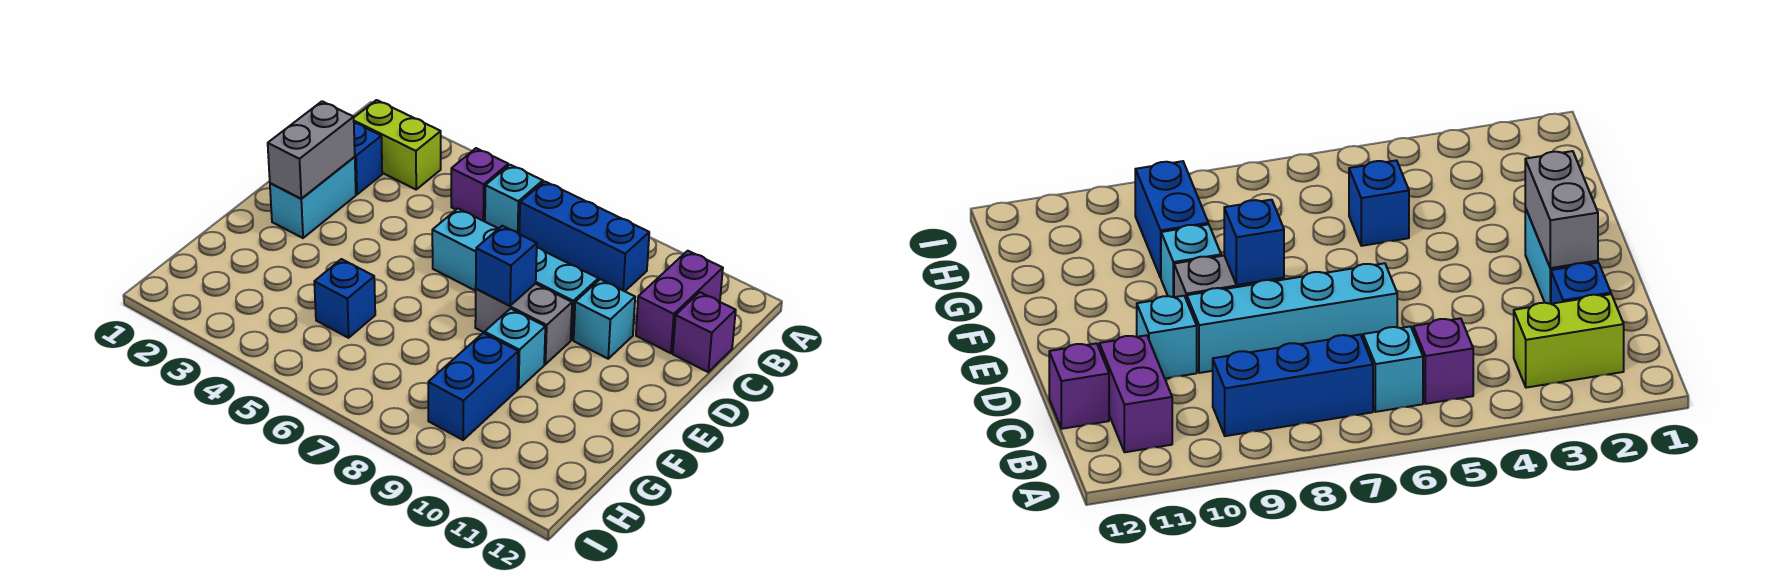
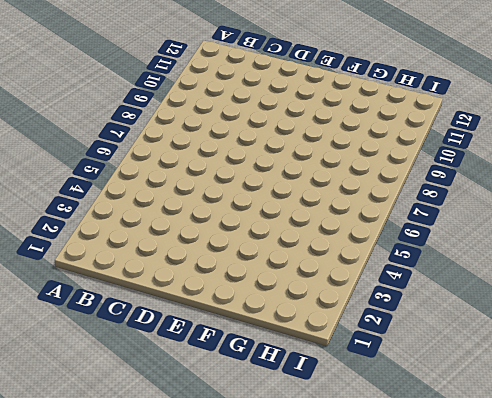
none -> lime 1x2 brick [354,100,441,189]
none -> purple 1x1 brick [451,148,508,222]
none -> cyan 1x1 brick [485,165,543,234]

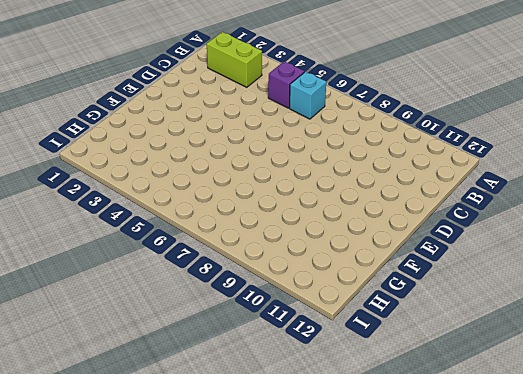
none -> blue 1x3 brick [519,181,649,291]
none -> purple 1x2 brick [636,251,723,353]
none -> blue 1x1 brick [354,122,382,194]

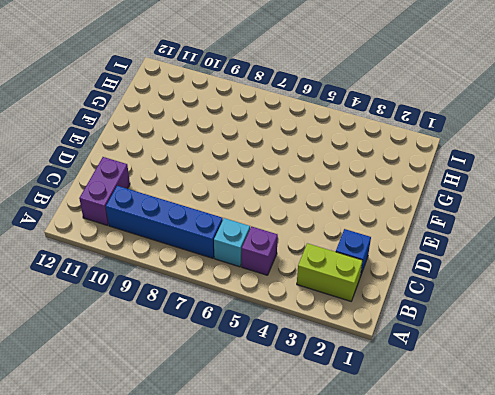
blue 1x4 brick [106,186,223,258] -> blue 1x3 brick [519,181,649,291]
none -> purple 1x1 brick [673,292,736,372]
none -> cyan 1x2 brick [270,157,356,238]
none -> cyan 1x4 brick [432,209,598,340]

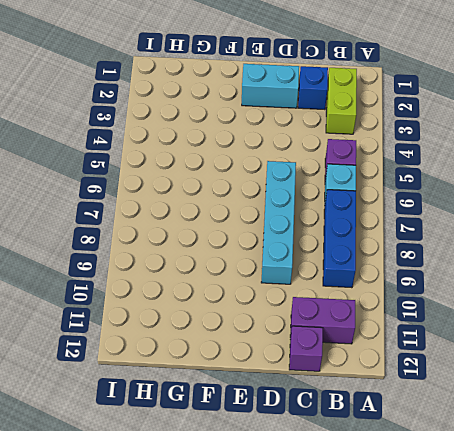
none -> cyan 1x1 brick [574,279,635,359]
none -> grey 1x2 brick [475,284,572,364]
none -> cyan 1x1 brick [485,309,545,389]

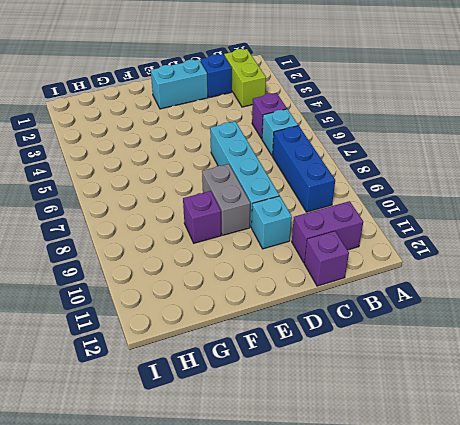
purple 1x1 brick [183,191,221,243] -> cyan 1x1 brick [485,309,545,389]
none -> blue 1x1 brick [314,259,375,338]
none -> blue 1x2 brick [428,333,518,440]
none -> grey 1x2 brick [268,101,355,199]

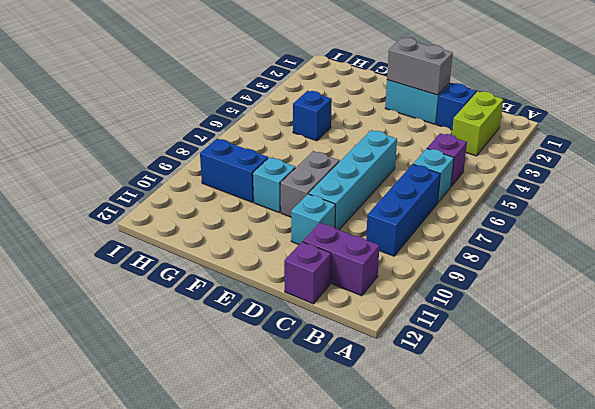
none -> blue 1x1 brick [476,226,537,306]

